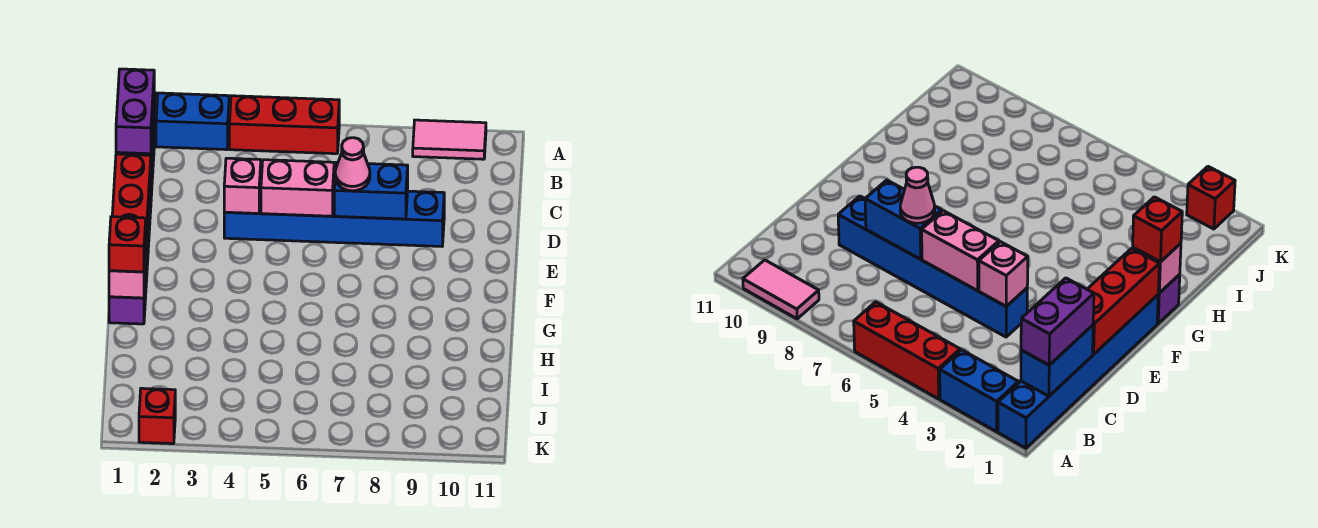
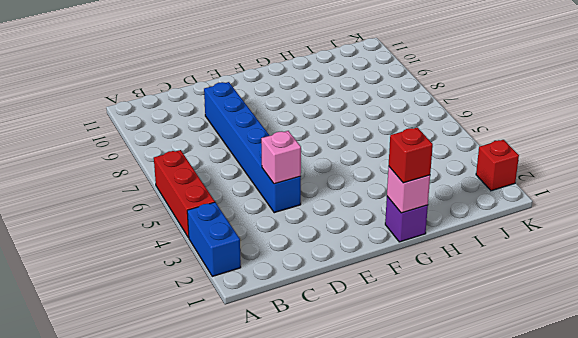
none -> blue 1x6 brick [998,295,1158,448]
none -> pink 1x2 tile [413,120,486,159]
none -> blue 1x2 brick [1021,325,1093,396]

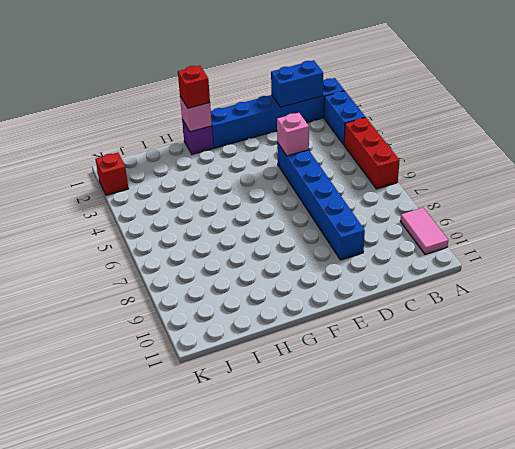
none -> red 1x3 brick [112,154,151,256]
none -> pink 1x2 brick [261,160,334,216]
none -> blue 1x2 brick [334,162,408,219]

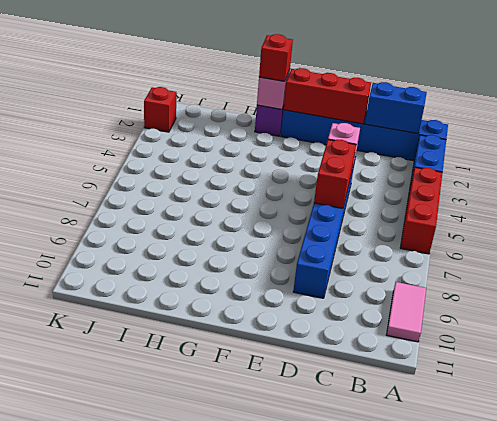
red 1x2 brick [314,139,356,208] -> pink 1x2 brick [261,160,334,216]
none -> blue 1x2 brick [334,162,408,219]
none -> purple 1x2 brick [116,69,154,154]
none -> pink 1x1 cone [335,138,370,191]

